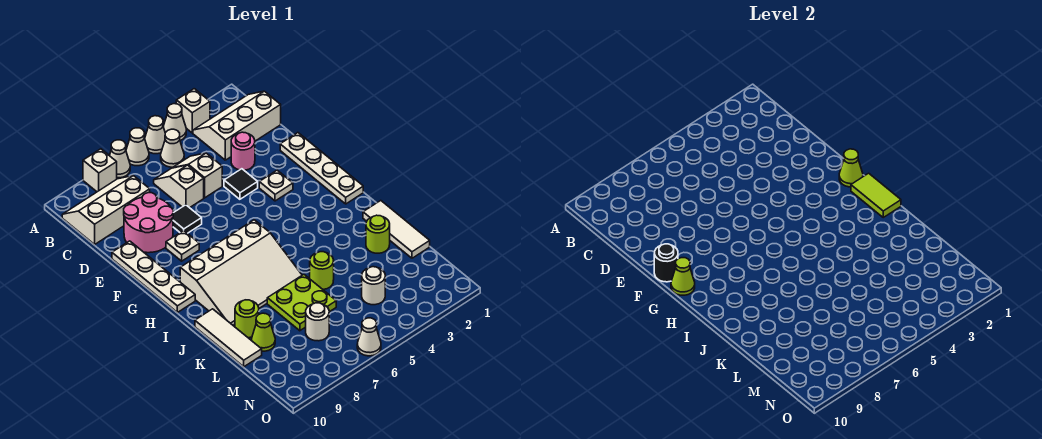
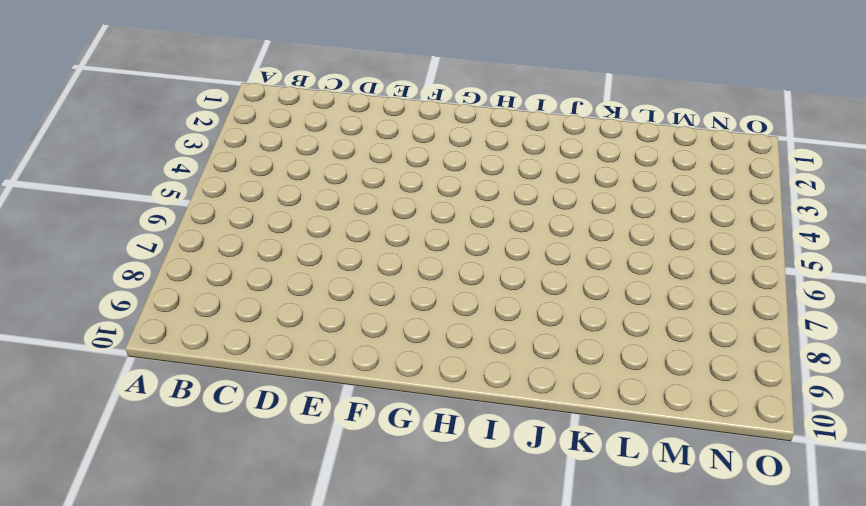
none -> white 1x1 brick [176,89,210,133]
none -> white 1x1 cone [163,104,186,140]
none -> white 1x1 cone [145,116,165,154]
none -> white 1x1 cone [126,128,149,166]

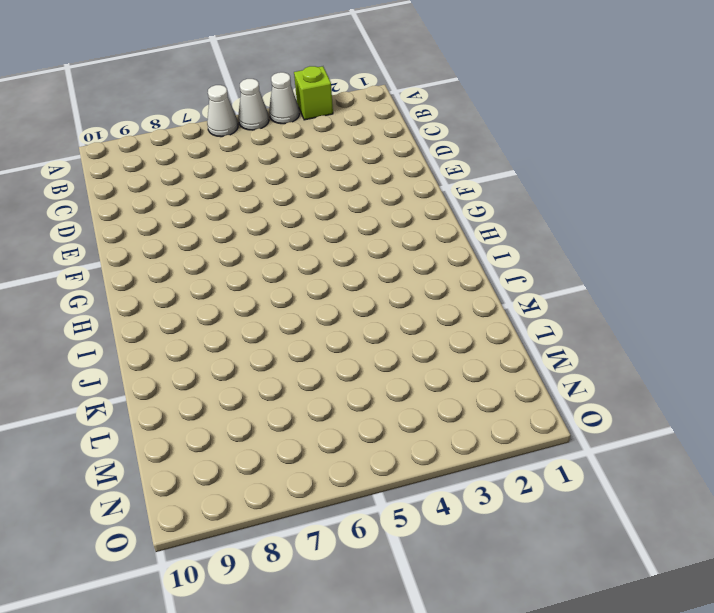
lime 1x1 brick [294,66,333,120] -> white 1x1 brick [176,89,210,133]
none -> white 1x1 cone [110,140,130,178]
none -> white 1x1 brick [83,149,117,192]
none -> white 2x3 slope [193,91,281,160]
none -> white 1x1 cone [161,129,184,167]

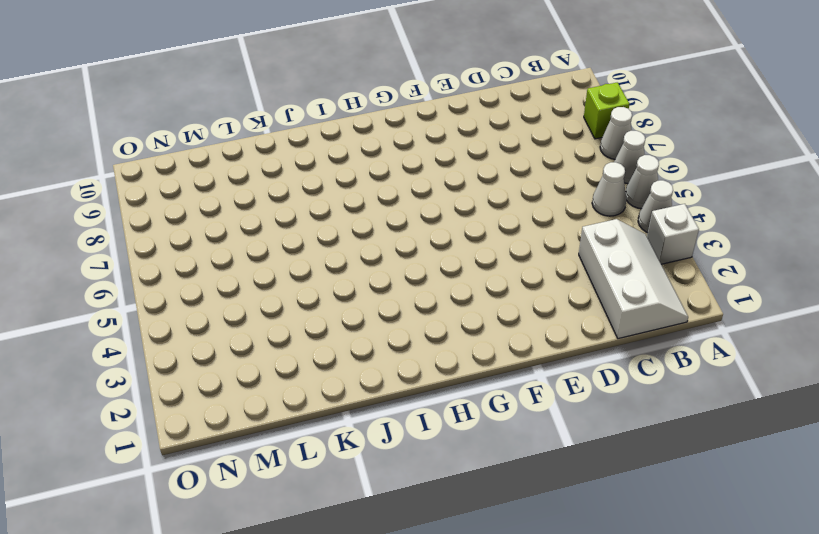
lime 1x1 brick [584,82,629,139] -> white 1x1 brick [83,149,117,192]
none -> white 2x3 slope [62,176,150,244]
none -> white 1x2 slope [173,153,222,198]
none -> white 1x2 slope [154,165,204,208]
none -> pink 1x1 round brick [231,132,255,170]

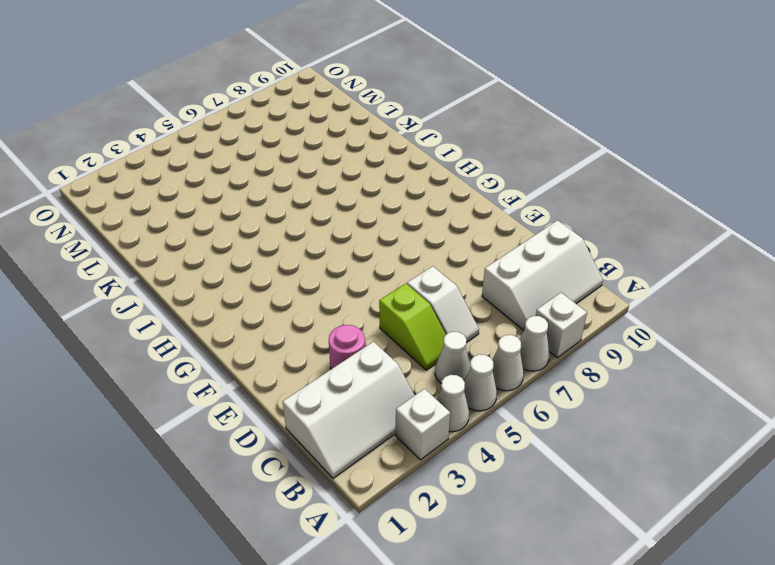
lime 1x2 slope [379,283,446,370] -> white 1x2 slope [173,153,222,198]
none -> pink 2x2 round brick [124,193,173,253]
none -> white 1x4 plate [280,133,363,204]
none -> black 1x1 tile [224,169,258,199]
none -> black 1x1 tile [173,205,202,233]

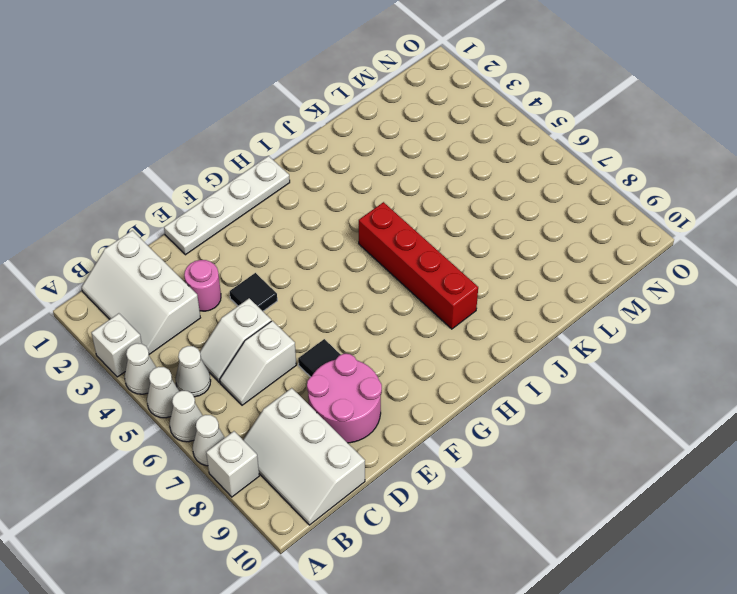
red 1x4 brick [359,202,478,329] -> white 3x4 slope [180,220,302,325]
none -> white 1x4 plate [112,241,195,312]
none -> white 1x1 plate [259,170,293,201]
none -> white 1x1 plate [166,230,199,261]
none -> white 1x3 tile [363,201,430,258]

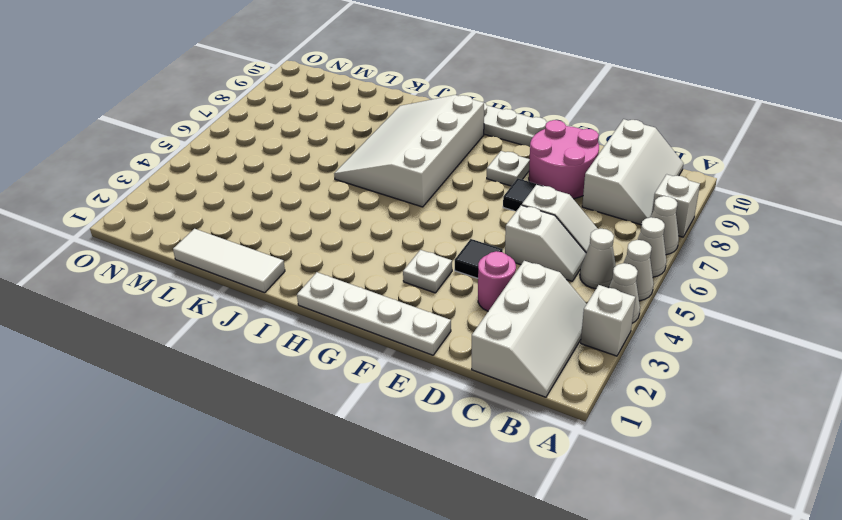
none -> white 1x3 tile [195,309,262,367]
none -> lime 1x1 round brick [366,215,390,253]
none -> lime 1x1 round brick [310,252,334,289]
none -> lime 2x2 plate [267,274,336,331]

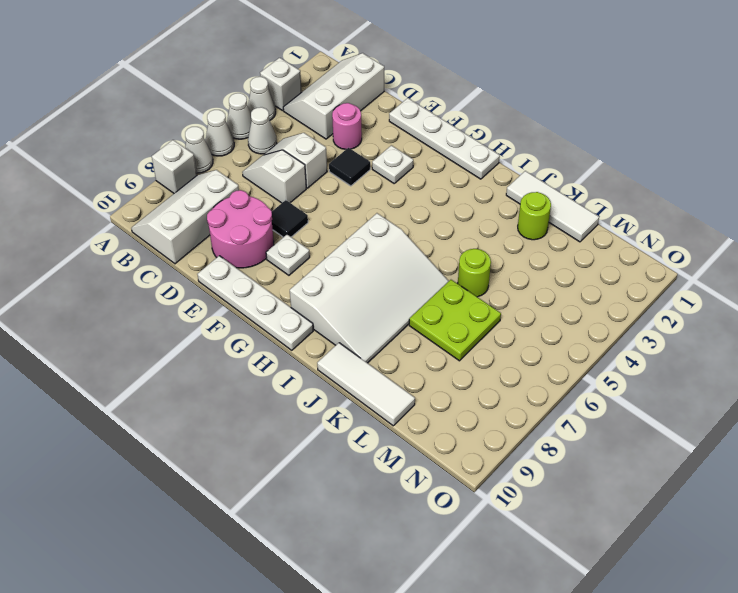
none -> lime 1x1 round brick [235,300,259,338]
none -> lime 1x1 cone [252,313,275,351]
none -> white 1x1 round brick [362,267,385,305]
none -> white 1x1 round brick [306,303,329,341]

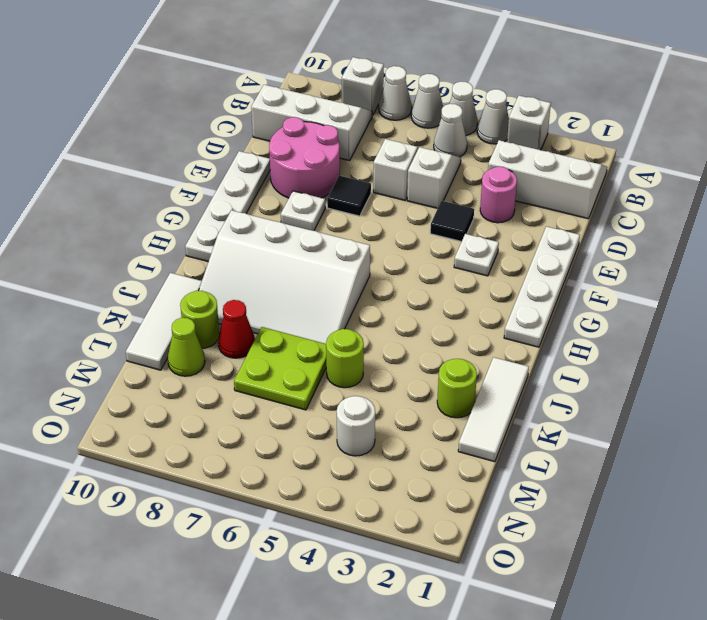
red 1x1 cone [218,300,255,358] -> none
none -> white 1x1 round brick [306,303,329,341]
none -> white 1x1 cone [357,318,381,356]
none -> black 1x1 round brick [654,244,678,282]
none -> lime 1x1 cone [839,149,863,187]

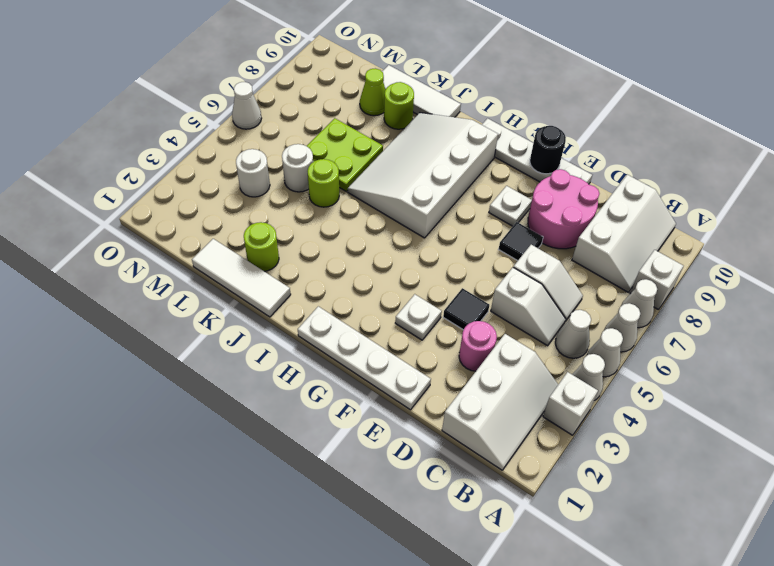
white 1x1 round brick [282,144,313,192] -> white 1x1 round brick moved to [306,303,329,341]
none -> lime 1x1 cone [839,149,863,187]
none -> lime 1x1 cone [671,258,695,295]
none -> lime 1x2 tile [851,173,901,217]

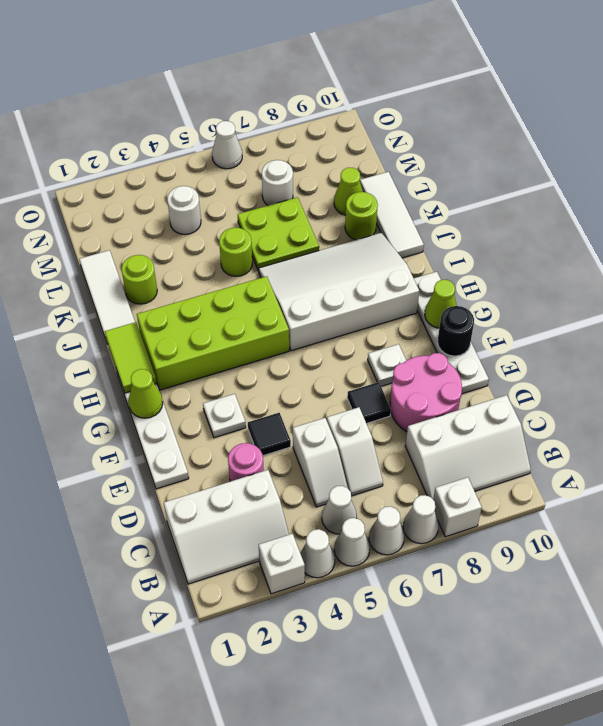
lime 2x4 brick [137,276,289,390] -> none

